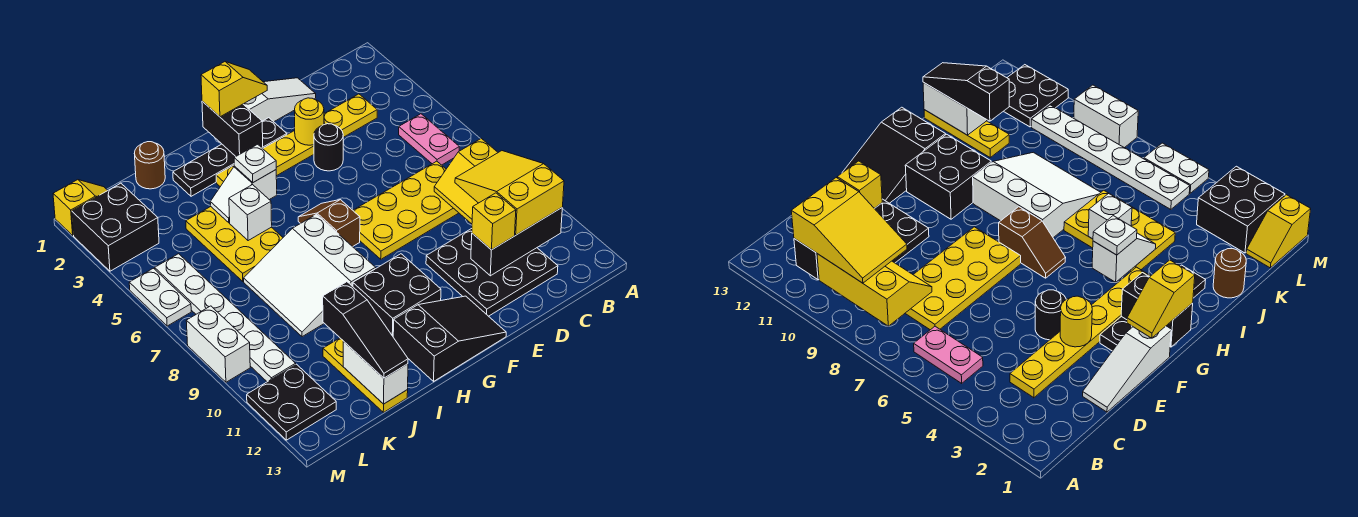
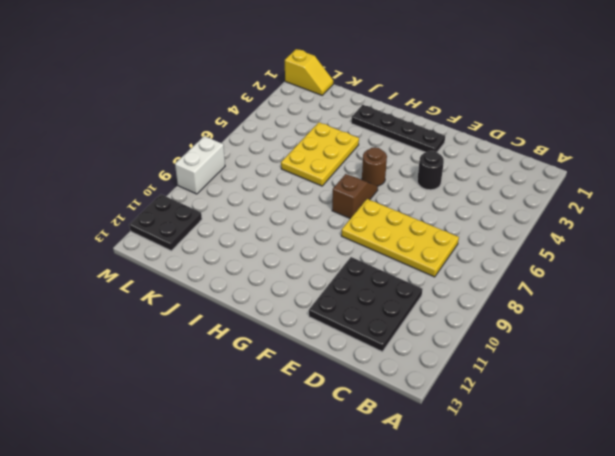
brown 1x1 round brick [362,147,387,186] -> brown 1x1 round brick moved to [134,142,165,189]
none -> pink 1x2 plate [399,114,459,165]
none -> yellow 1x6 plate [216,94,377,187]
none -> white 1x3 slope [244,78,316,122]
none -> black 2x3 slope [393,296,506,381]

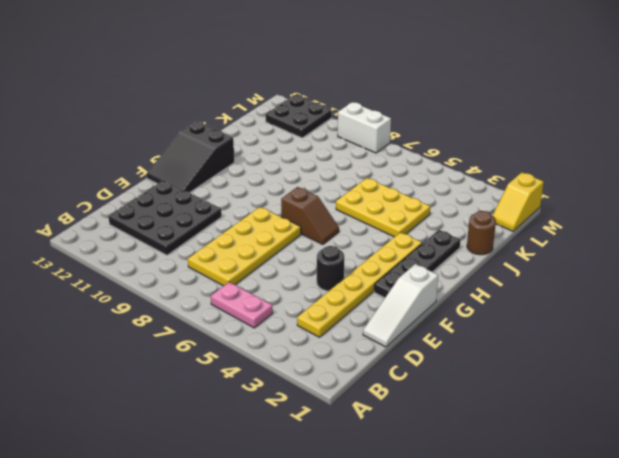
none -> black 2x2 brick [353,254,441,336]
none -> white 3x3 slope [244,214,376,337]
none -> yellow 1x3 plate [323,338,408,412]
none -> black 2x2 brick [72,183,159,271]

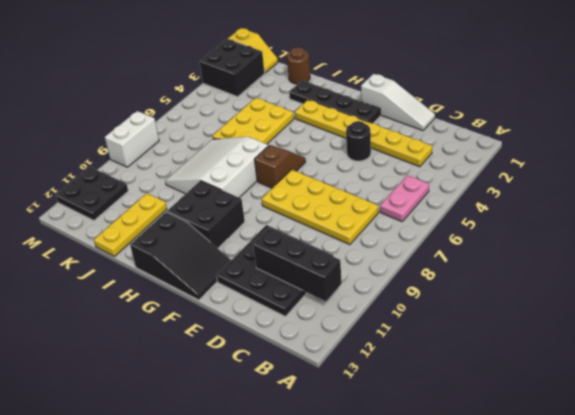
none -> white 1x6 plate [155,254,296,382]
none -> white 1x2 plate [129,268,191,326]
none -> yellow 2x3 slope [434,138,498,224]
none -> yellow 1x1 round brick [295,98,324,145]

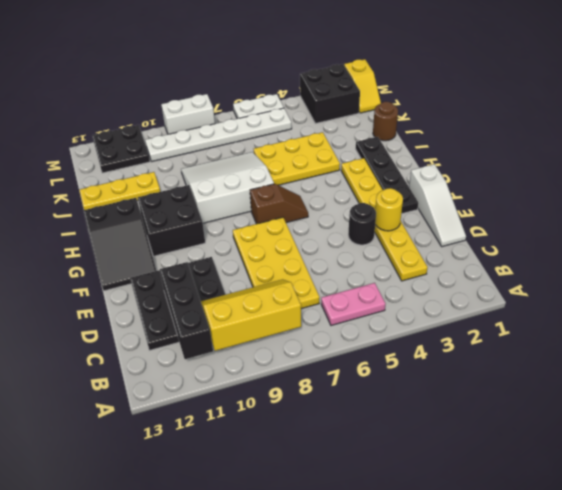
none -> black 1x2 brick [202,101,263,156]
none -> white 1x2 slope [210,166,277,223]
none -> white 1x1 brick [229,185,272,241]
none -> white 1x2 brick [343,341,408,404]

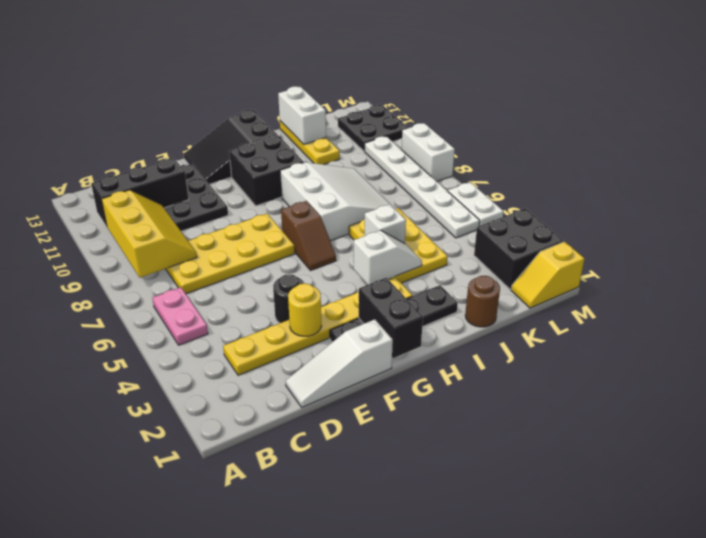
none -> yellow 2x3 slope [455,151,564,235]
none -> yellow 1x1 brick [472,193,516,250]
none -> yellow 1x2 slope [201,62,267,117]
none -> white 1x1 plate [234,144,276,182]

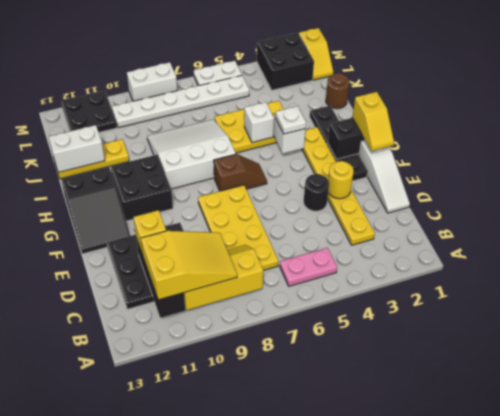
none -> black 1x3 slope [323,282,408,378]

